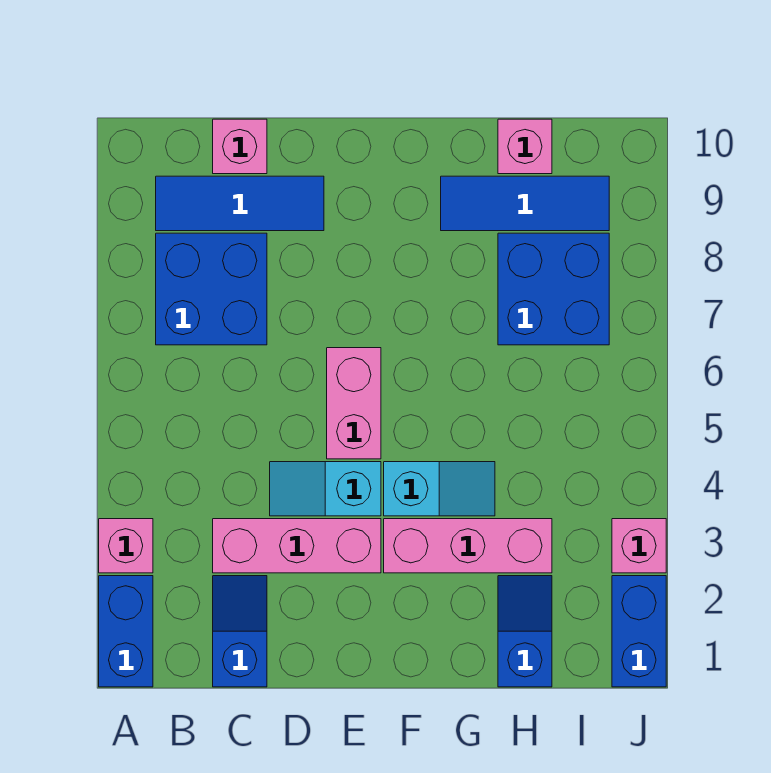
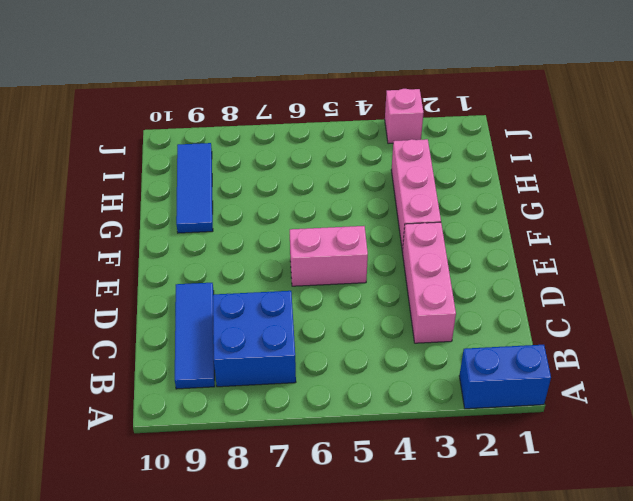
none -> pink 1x1 brick [99,519,153,573]
none -> blue 1x2 slope [213,576,267,687]
none -> pink 1x1 brick [213,119,267,174]

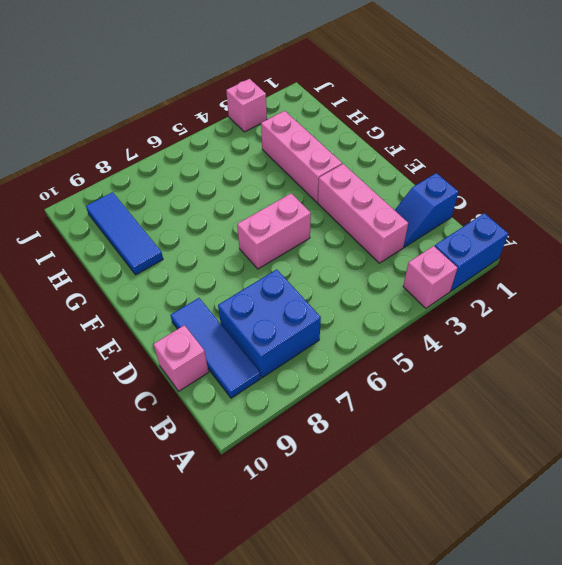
none -> cyan 1x2 slope [270,462,381,516]
none -> cyan 1x2 slope [384,462,495,516]
none -> blue 1x2 slope [498,576,552,687]

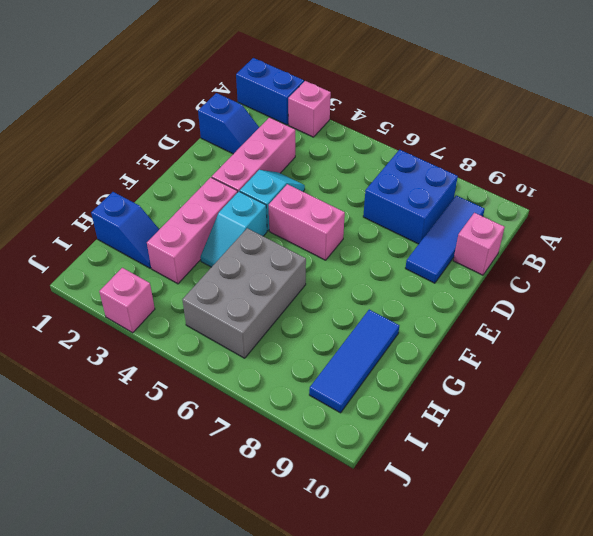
grey 2x3 brick [182,228,306,358] -> none
none -> blue 2x2 brick [498,233,609,345]
none -> pink 1x1 brick [498,119,552,174]
none -> blue 1x2 brick [612,576,666,687]

